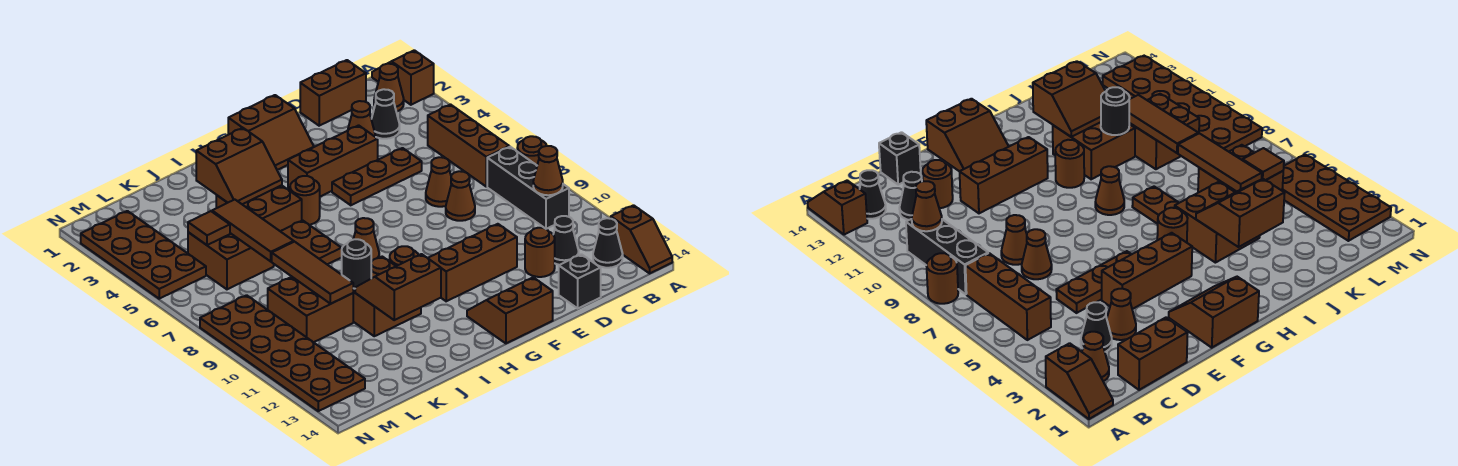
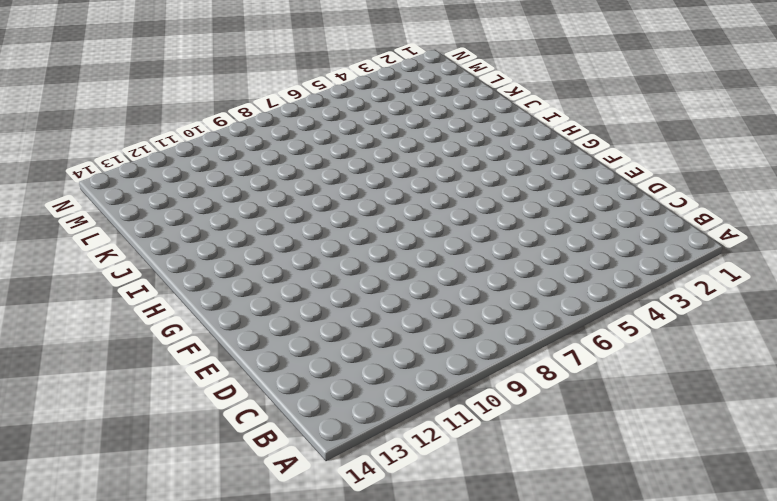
none -> brown 1x2 slope [372,50,434,105]
none -> brown 1x1 round brick [517,136,547,165]
none -> brown 1x2 slope [611,205,672,273]
none -> brown 1x1 cone [374,64,404,112]

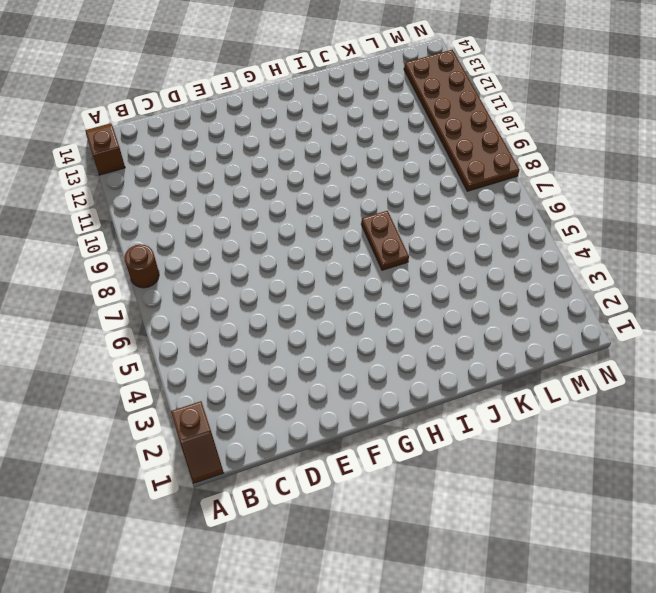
none -> brown 1x1 cone [374,64,404,112]
none -> brown 1x3 brick [428,105,509,187]
none -> black 1x3 brick [487,147,569,229]
none -> black 1x1 cone [593,218,623,268]

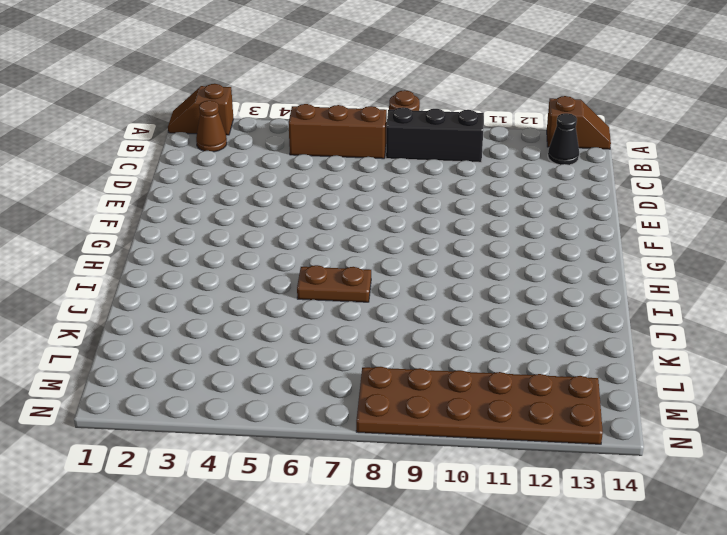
none -> brown 1x2 brick [300,60,366,126]
none -> black 1x1 cone [371,89,400,139]
none -> black 1x1 cone [553,216,579,265]
none -> brown 1x1 cone [348,101,376,137]

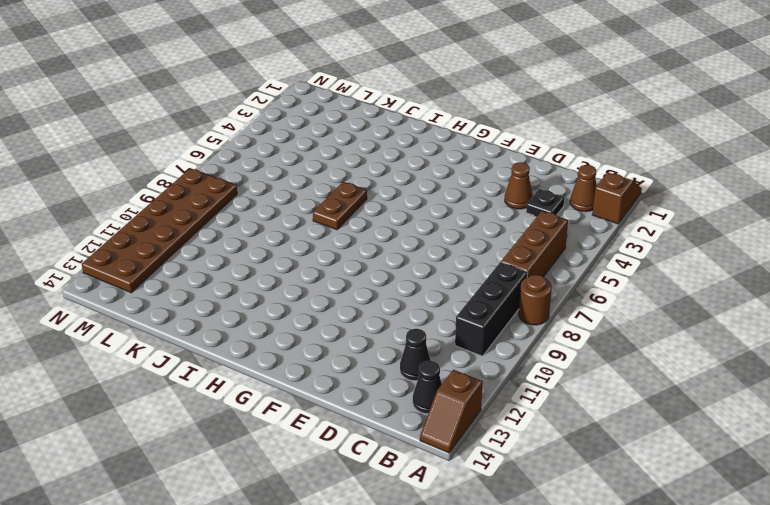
black 1x1 plate [526,189,564,216] -> black 1x1 cone [371,89,400,139]
none -> brown 1x2 brick [300,60,366,126]
none -> brown 1x3 plate [332,148,422,205]
none -> brown 1x1 cone [426,157,451,207]
none -> brown 1x1 cone [446,171,475,221]

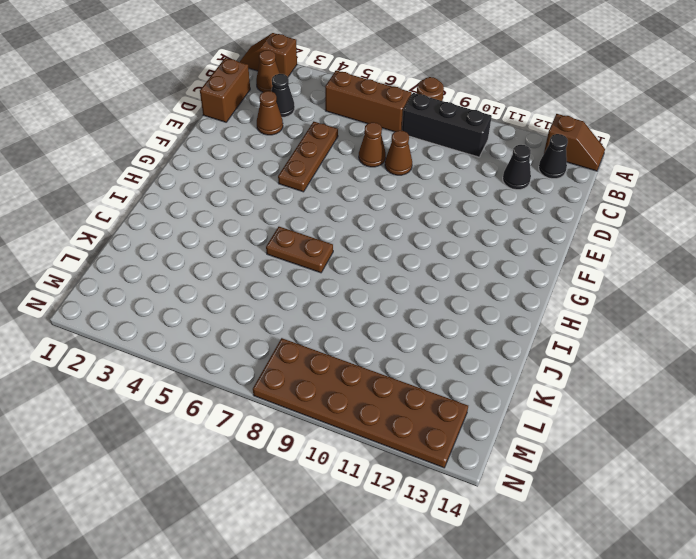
none -> brown 1x1 round brick [525,228,555,277]
none -> black 1x1 brick [559,254,601,308]
none -> brown 1x3 brick [288,125,378,197]
none -> brown 1x3 brick [428,224,517,301]

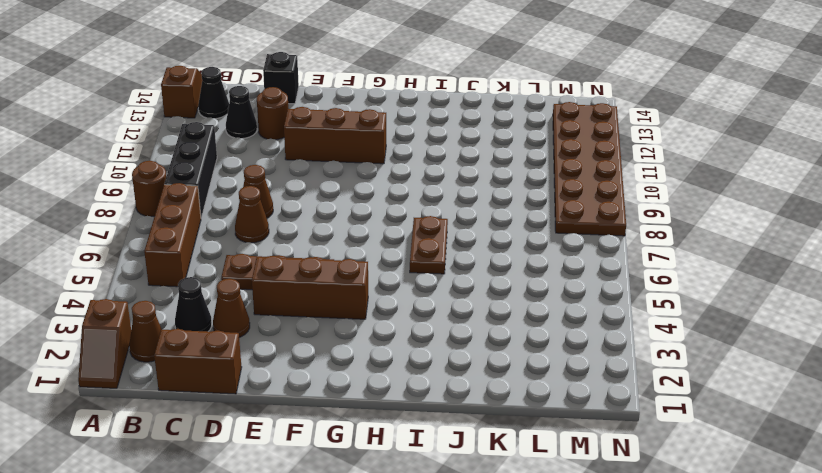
none -> brown 2x2 slope [228,95,314,170]
none -> brown 2x2 slope [467,277,553,343]
none -> brown 1x1 round brick [290,176,320,225]
none -> brown 1x1 cone [353,218,379,261]

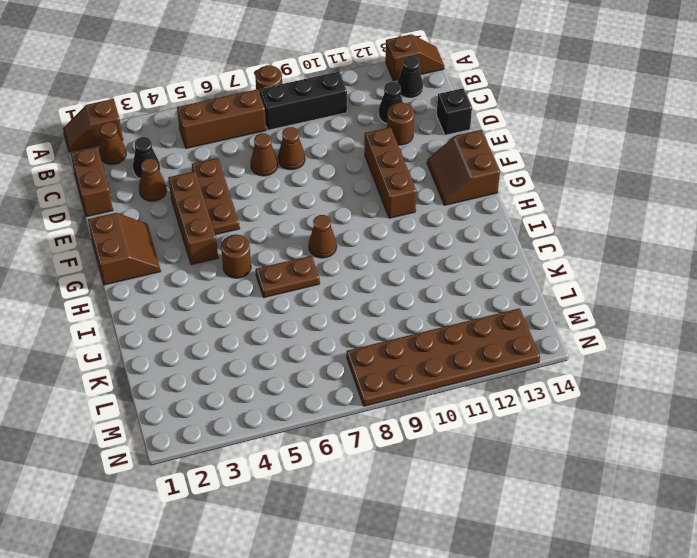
none -> brown 1x1 round brick [390,246,418,266]
none -> brown 2x2 brick [216,185,302,231]
none -> brown 2x2 brick [353,257,421,336]
none -> brown 2x2 brick [188,232,274,289]

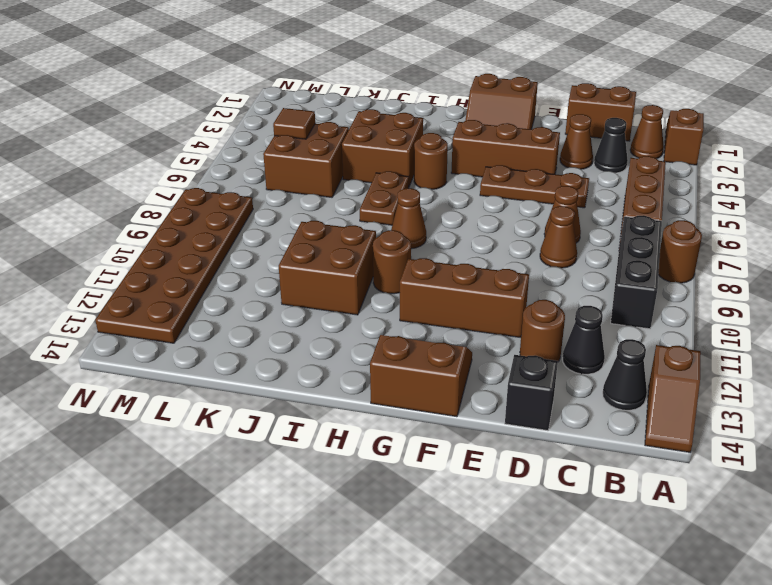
none -> brown 2x2 brick [268,277,353,342]
none -> brown 2x4 plate [81,211,206,299]
none -> brown 1x1 cone [533,146,563,195]
none -> brown 2x2 slope [196,128,282,204]

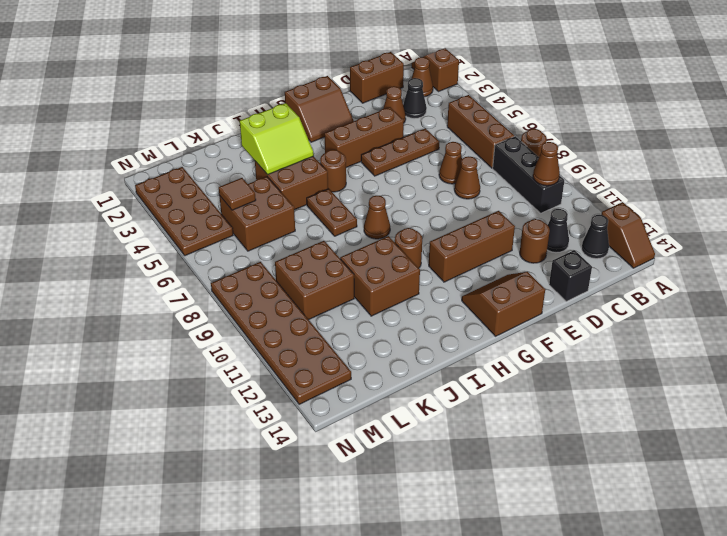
lime 2x2 slope [240,103,314,175] -> brown 2x2 slope [196,128,282,204]
none -> brown 2x2 slope [355,254,441,320]
none -> black 1x1 round brick [342,239,372,289]
none -> brown 1x3 tile [212,200,294,261]
none -> brown 1x3 tile [272,242,353,304]

